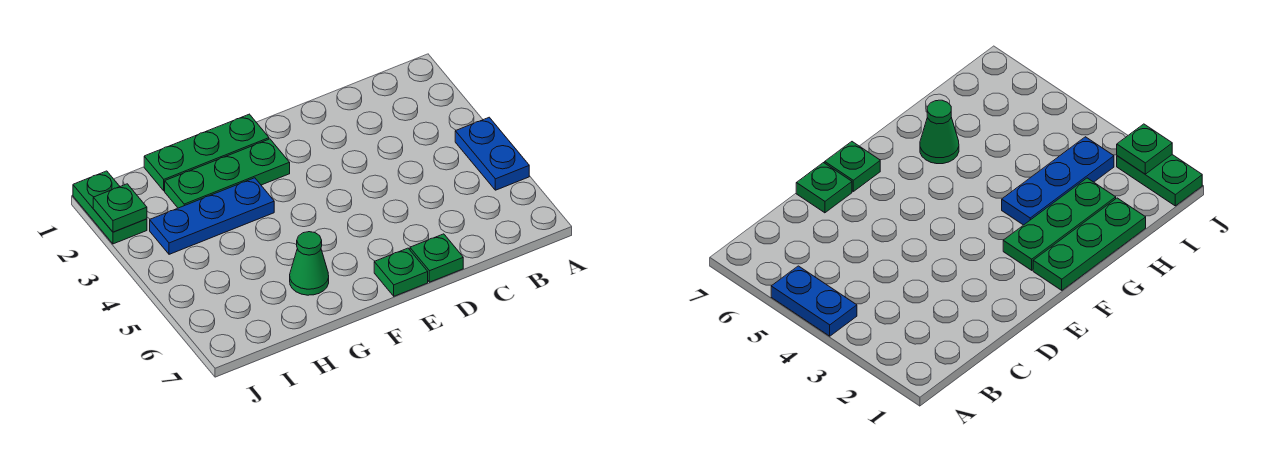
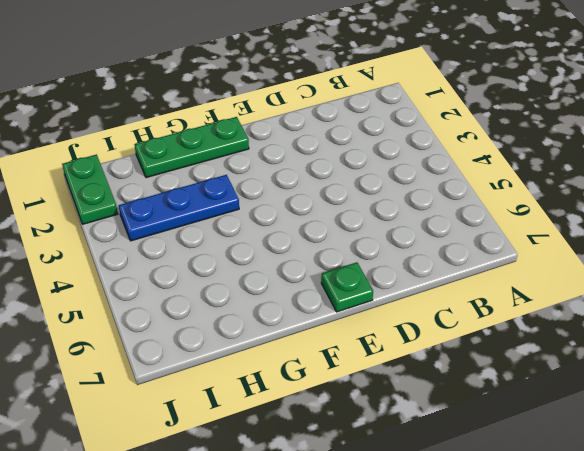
none -> blue 1x2 plate [455,117,529,190]
none -> green 1x1 plate [410,234,463,282]

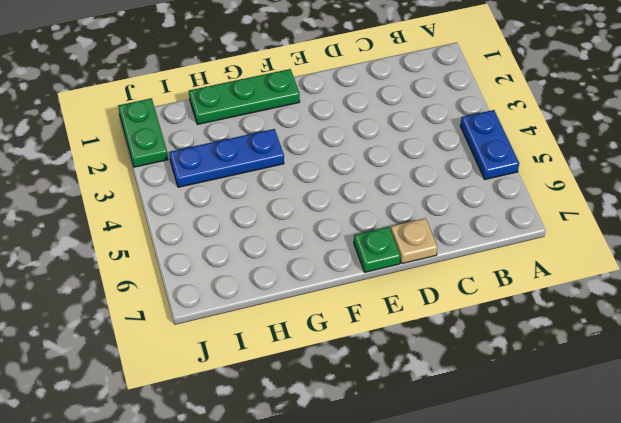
tan 1x1 plate [391,218,438,264] -> green 1x1 plate [410,234,463,282]
none -> green 1x3 plate [165,139,290,208]
none -> green 1x1 cone [290,232,329,295]

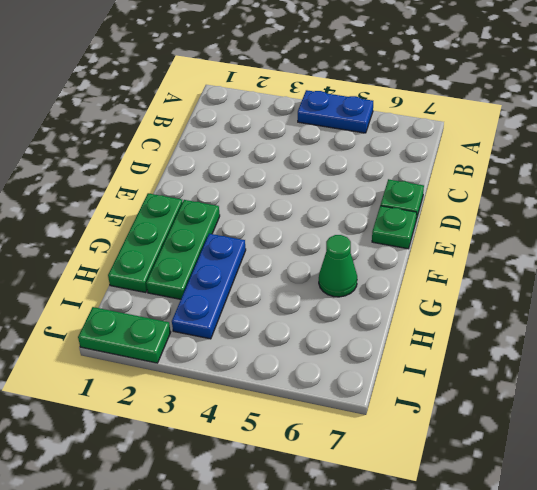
none -> green 1x1 plate [93,184,147,232]

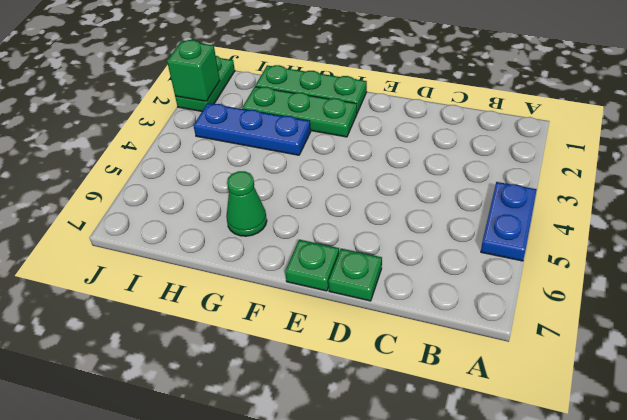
green 1x1 brick [167,40,220,101] -> green 1x1 plate [93,184,147,232]

